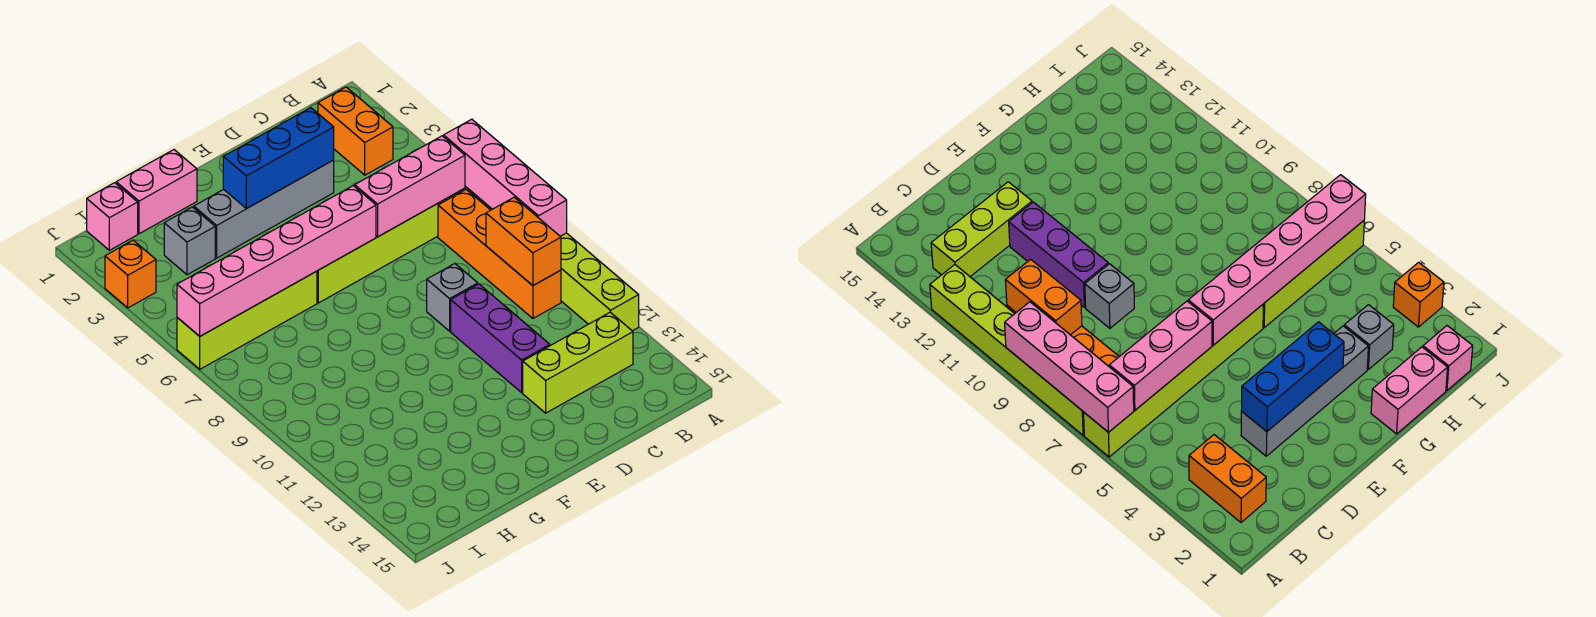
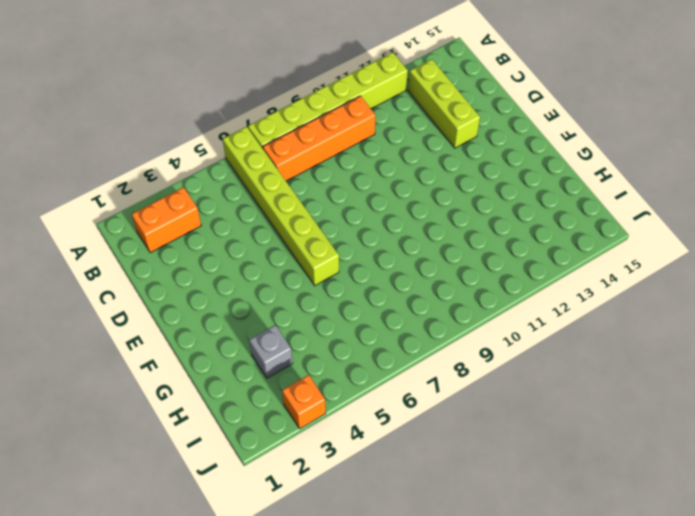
none -> grey 1x4 brick [194,160,334,258]
none -> grey 1x1 brick [427,264,478,331]
none -> purple 1x3 brick [451,284,550,393]

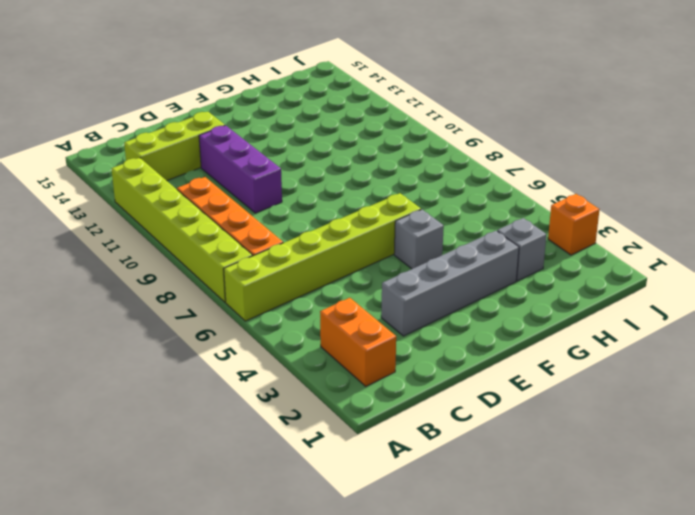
grey 1x1 brick [394,210,444,269] -> grey 1x1 brick moved to [427,264,478,331]
none -> pink 1x2 brick [116,150,197,234]
none -> lime 1x4 brick [177,271,317,369]
none -> pink 1x1 brick [87,183,138,250]

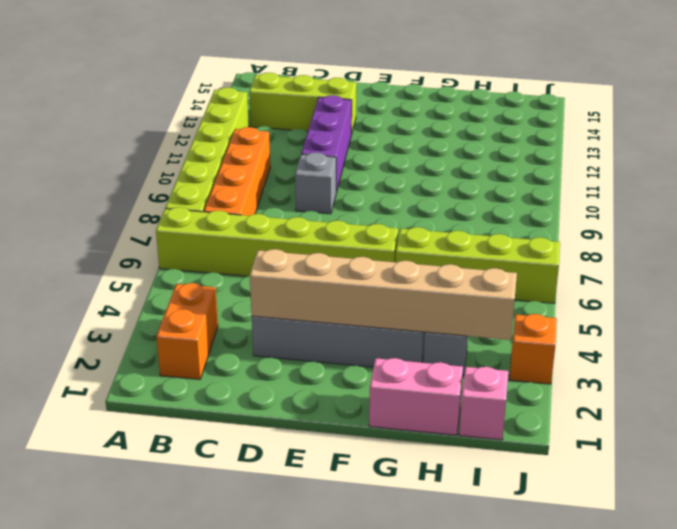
tan 1x6 brick [250,249,517,340] -> blue 1x3 brick [223,108,334,209]
none -> pink 1x4 brick [444,119,567,236]
none -> pink 1x3 brick [355,136,465,237]
none -> orange 1x2 brick [486,197,561,285]

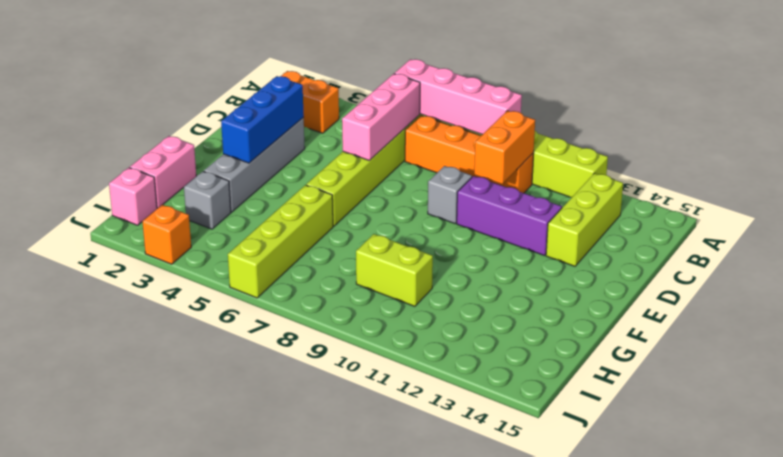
orange 1x2 brick [474,111,535,184] -> orange 1x2 brick turned to [486,197,561,285]
lime 1x2 brick [356,234,433,306] -> none
none -> pink 1x6 brick [177,186,376,336]

